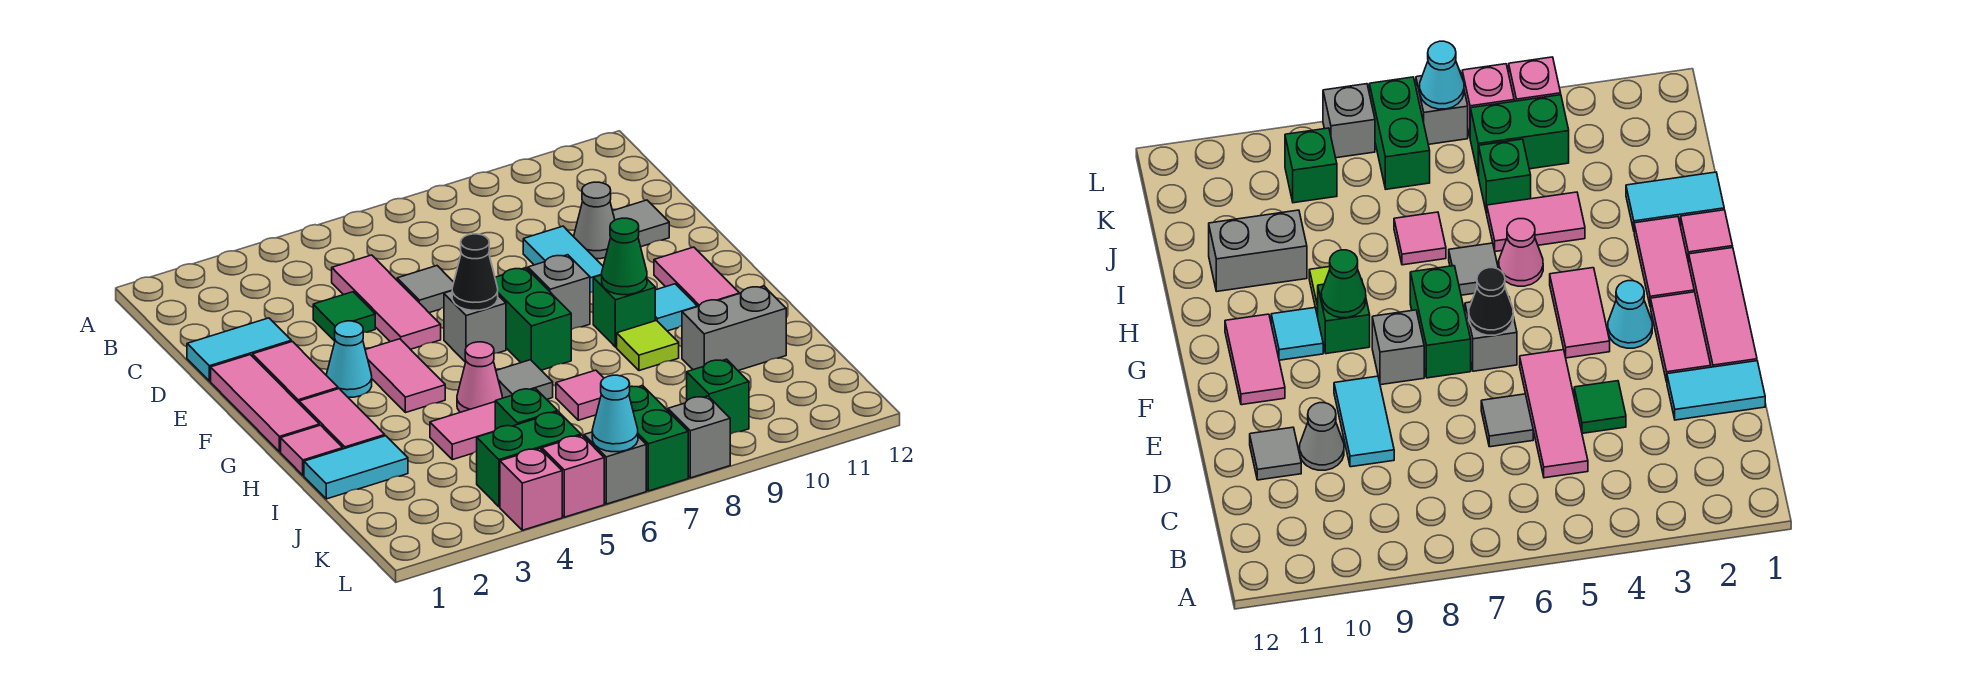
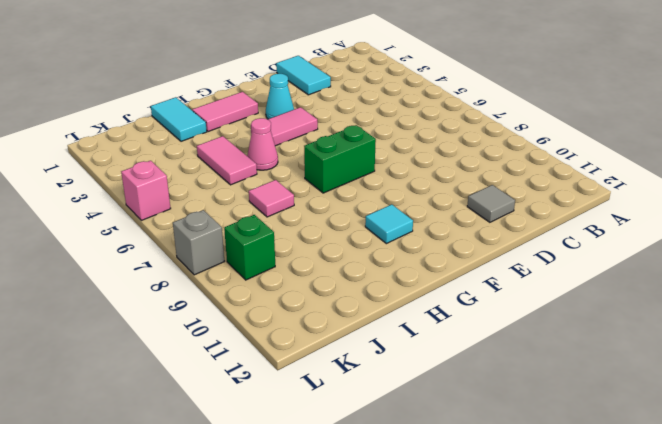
none -> pink 1x3 tile [332,255,441,349]
none -> green 1x1 tile [313,292,375,341]
none -> grey 1x1 tile [397,266,454,313]
none -> cyan 1x2 tile [523,226,603,293]

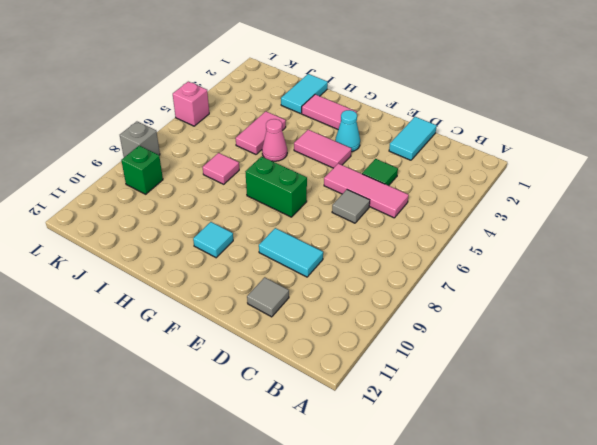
none -> grey 1x1 cone [574,182,615,259]
none -> pink 1x3 tile [211,355,319,452]
none -> pink 1x2 tile [253,342,338,403]
none -> grey 1x1 brick [444,291,506,362]

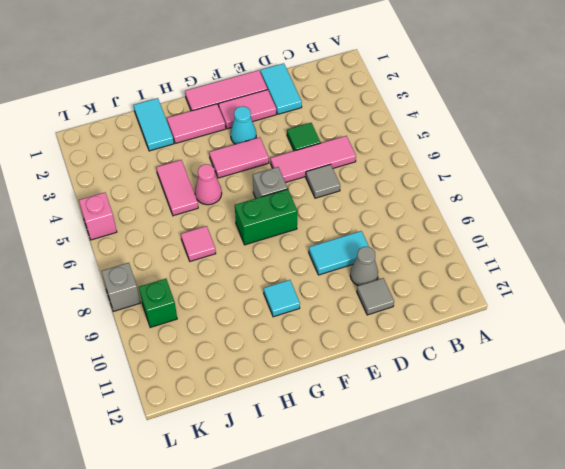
none -> grey 1x1 brick [528,255,590,330]
none -> pink 1x2 tile [654,247,739,307]
none -> green 1x1 brick [593,275,655,347]
none -> pink 1x1 tile [281,425,343,475]

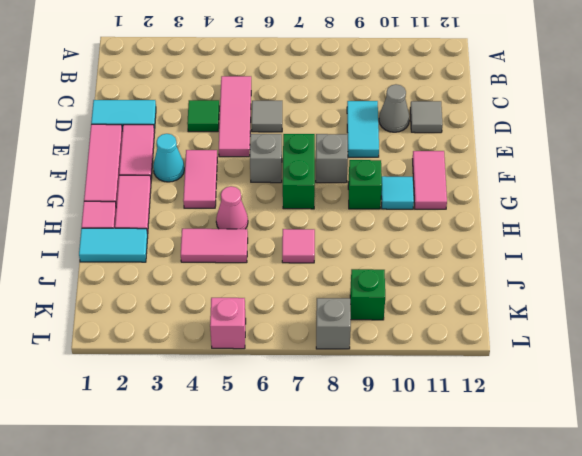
none -> grey 1x1 tile [496,360,553,399]
none -> lime 1x1 tile [617,321,679,371]
none -> grey 1x2 brick [682,286,786,371]
none -> green 1x1 brick [495,388,558,430]

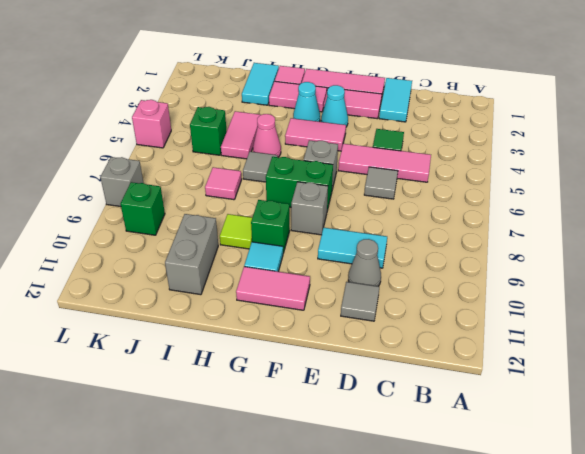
cyan 1x1 cone [293,82,320,122] -> cyan 1x1 cone moved to [592,375,638,452]
none -> green 1x2 brick [477,412,581,507]
none -> green 1x2 brick [629,386,688,491]
none -> pink 1x1 brick [500,448,562,530]
none -> grey 1x1 brick [584,432,646,504]

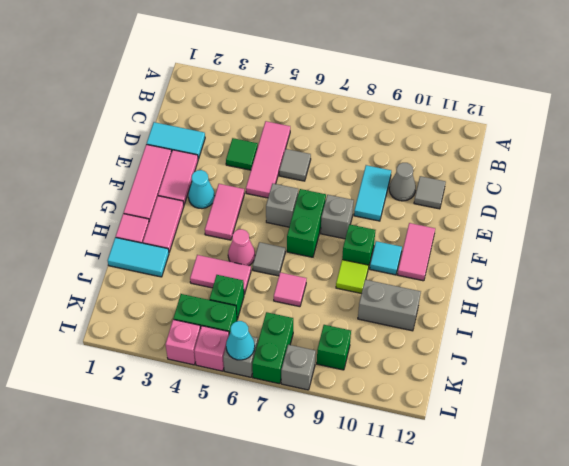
none -> black 1x1 cone [452,234,498,310]
none -> green 1x1 cone [602,218,647,295]

